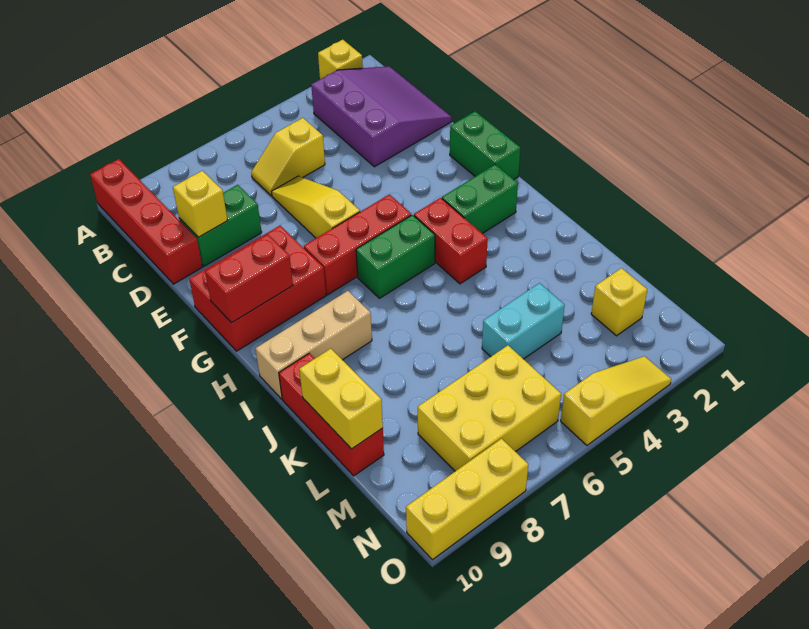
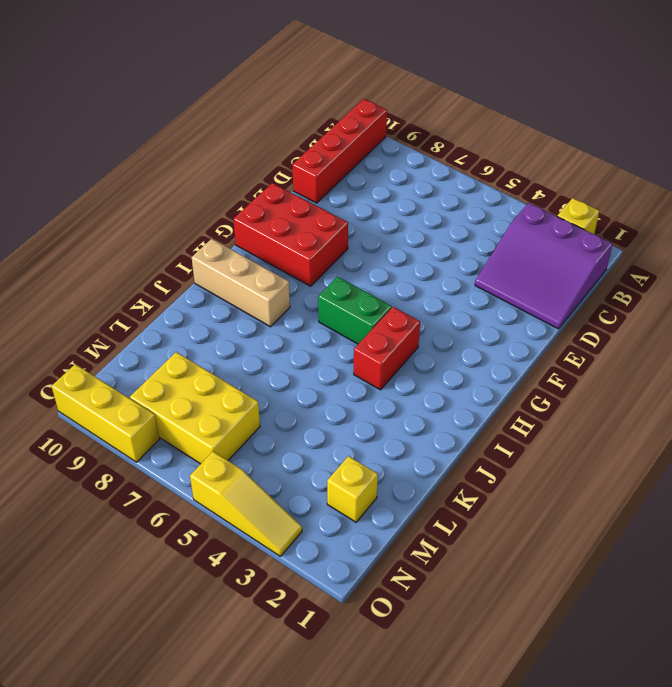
purple 3x3 slope [475,203,613,329] -> purple 3x3 slope turned to [311,66,451,167]
none -> yellow 1x2 slope [251,118,325,196]
none -> yellow 1x3 slope [272,176,360,238]
none -> green 1x2 brick [179,185,262,266]

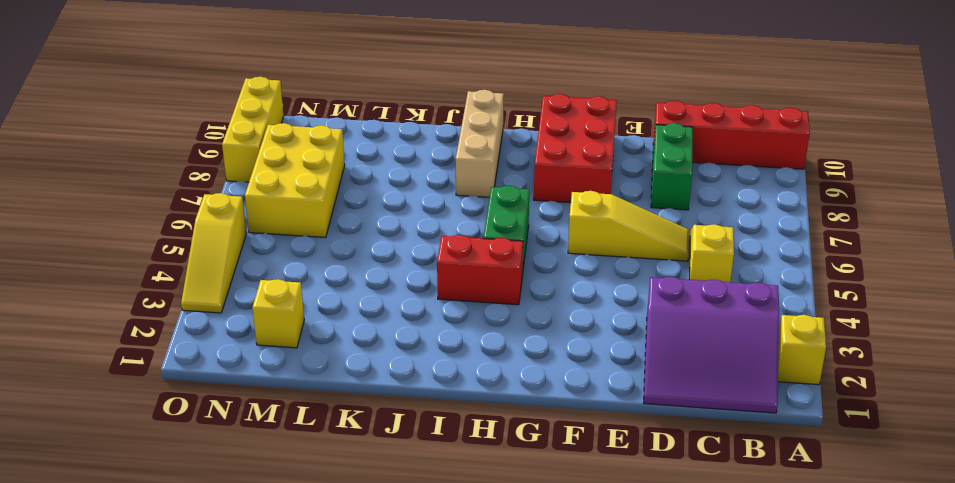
none -> green 1x2 brick [450,111,520,179]
none -> red 1x3 brick [304,195,411,295]
none -> green 1x2 brick [442,165,518,234]

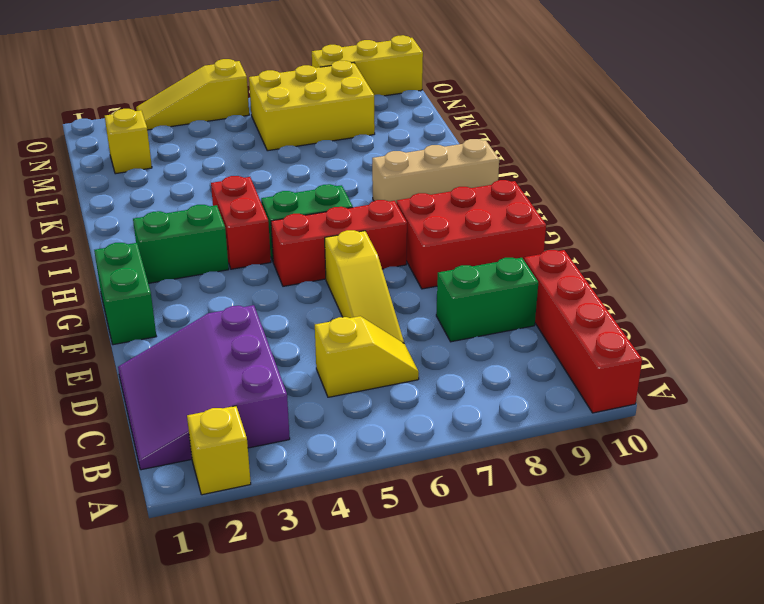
none -> red 1x3 brick [279,353,384,476]
none -> cyan 1x2 brick [482,283,565,359]
none -> yellow 1x1 brick [173,171,228,237]

